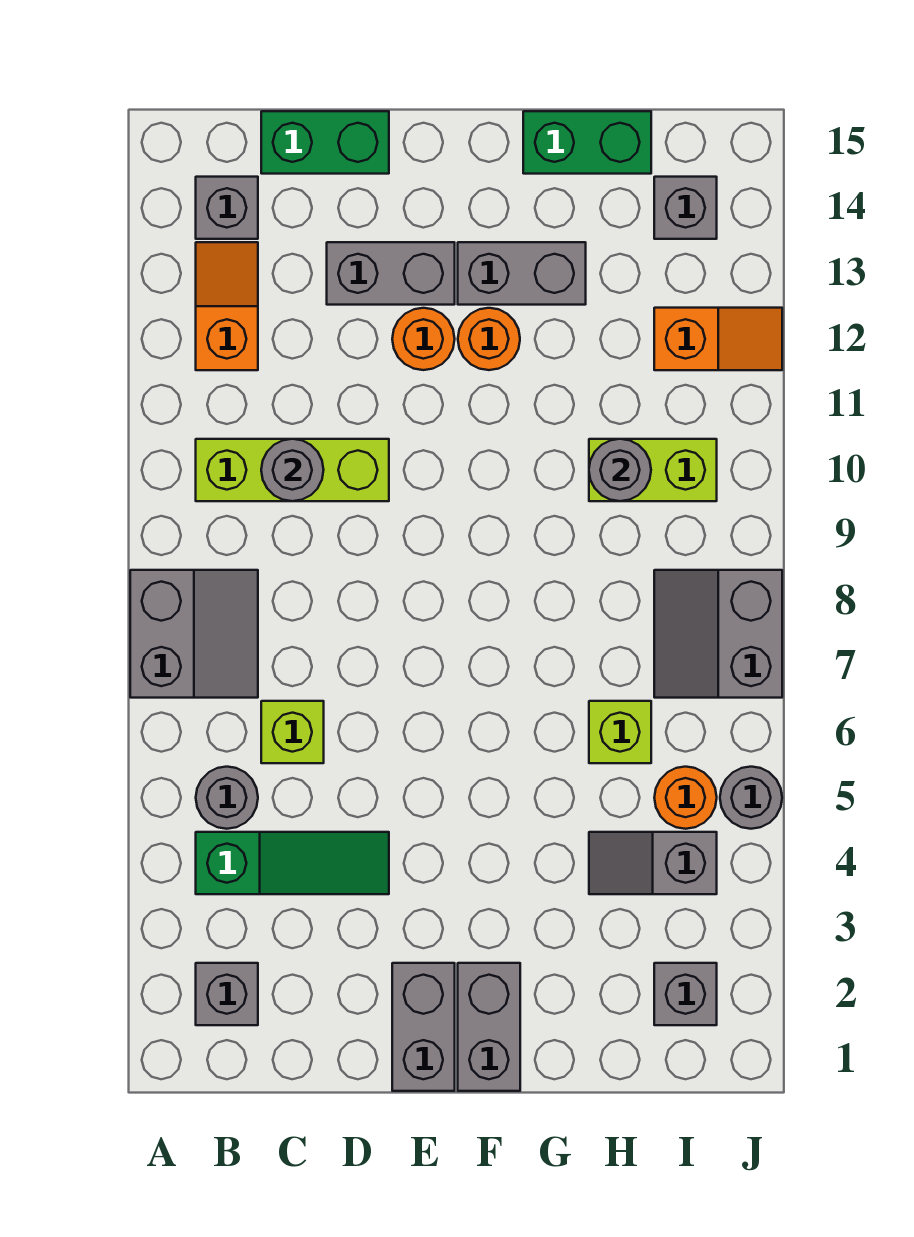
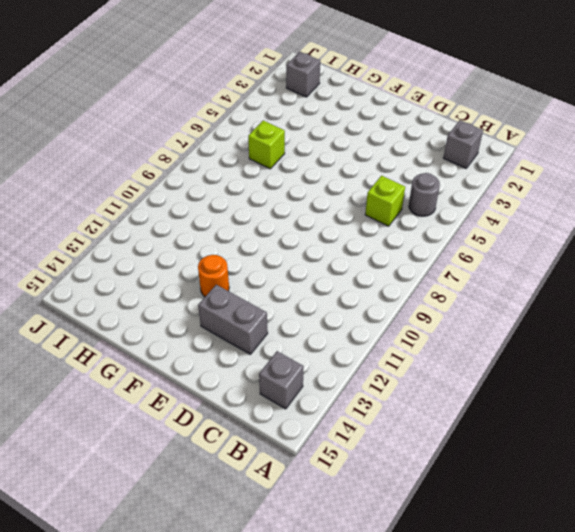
none -> grey 2x2 slope [130,570,258,698]
none -> green 1x3 slope [196,832,389,894]
none -> lime 1x3 brick [196,439,389,501]

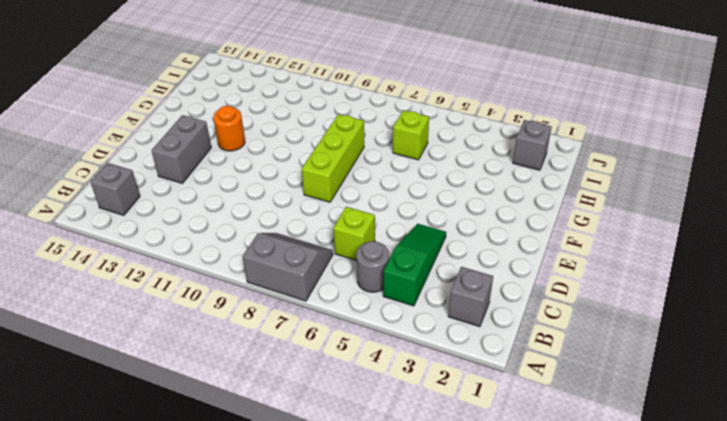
lime 1x3 brick [302,114,364,202] -> lime 1x3 brick moved to [196,439,389,501]
none -> orange 1x2 slope [196,242,258,370]
none -> green 1x2 brick [261,111,389,174]
none -> grey 1x2 brick [392,963,455,1091]

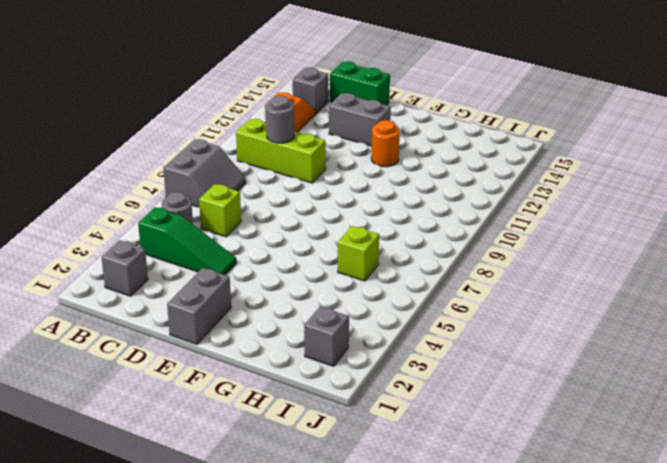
none -> orange 1x1 round brick [392,308,455,370]
none -> grey 1x2 brick [458,963,520,1091]
none -> grey 1x2 brick [458,242,586,305]

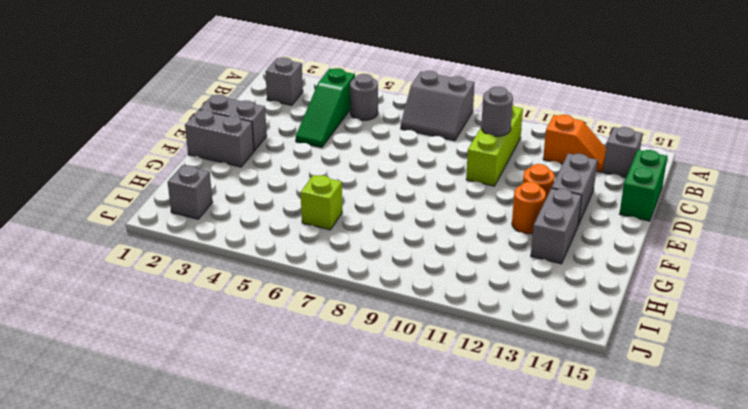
none -> lime 1x1 brick [261,701,324,763]
none -> green 1x2 brick [523,111,651,174]
none -> grey 1x2 slope [589,832,717,894]

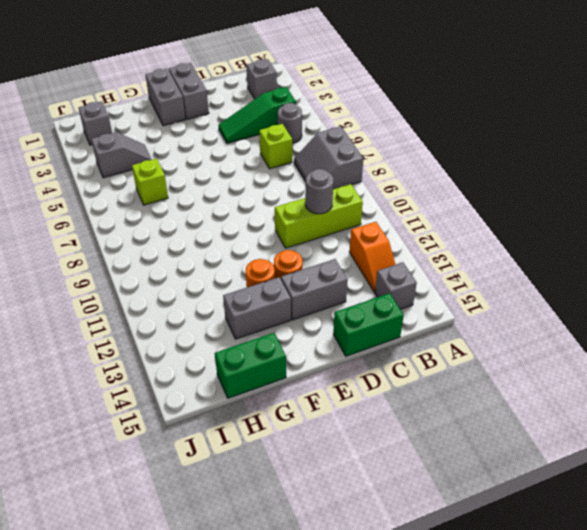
none -> lime 1x2 brick [589,439,717,501]
none -> orange 1x1 round brick [654,767,717,829]
none -> grey 2x2 slope [654,570,782,698]

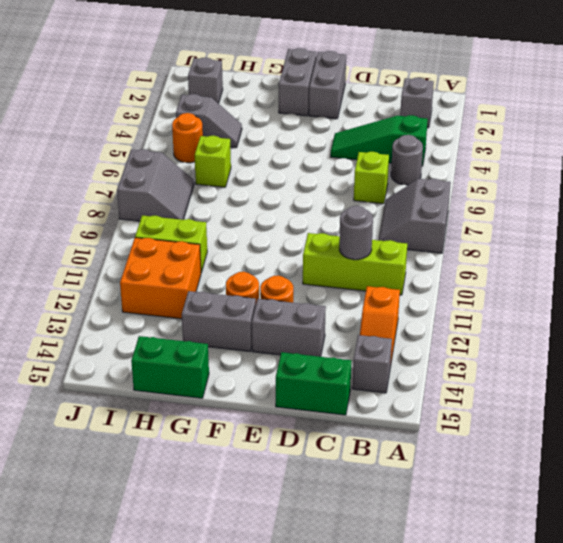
orange 2x2 brick [120,238,201,319] -> orange 1x2 slope [654,308,782,370]
none -> grey 1x1 brick [654,177,717,239]
none -> grey 1x1 round brick [720,767,782,829]
none -> grey 1x1 round brick [589,439,651,501]

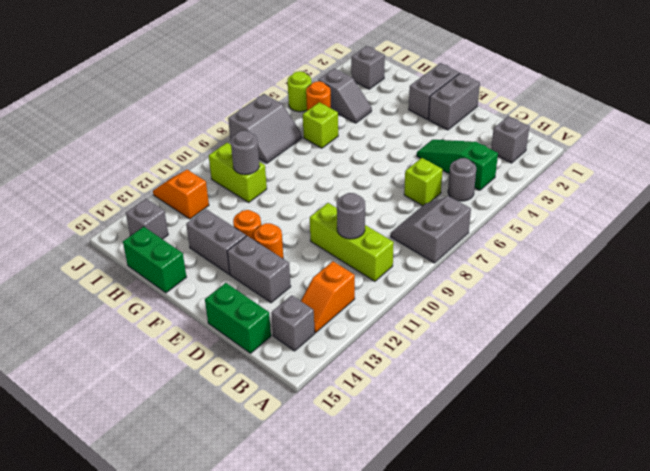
lime 1x1 round brick [288,71,312,112] -> grey 1x1 round brick [720,767,782,829]

